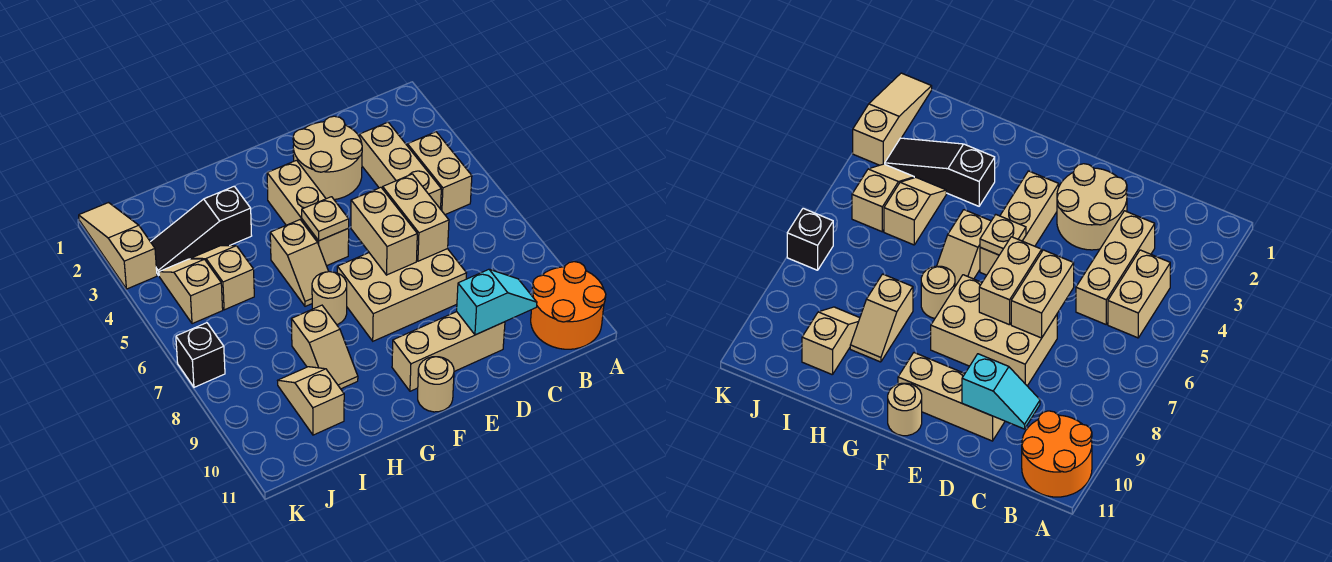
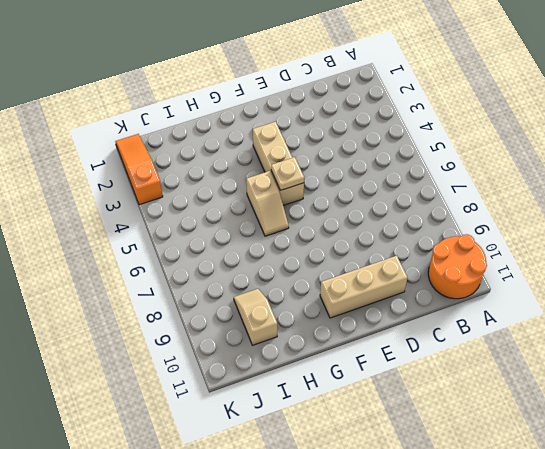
orange 1x3 slope [115,134,163,205] -> tan 1x3 slope [79,203,157,289]
none -> tan 1x2 brick [407,132,472,215]
none -> tan 1x3 brick [359,122,441,209]
none -> tan 2x2 round brick [293,116,362,200]

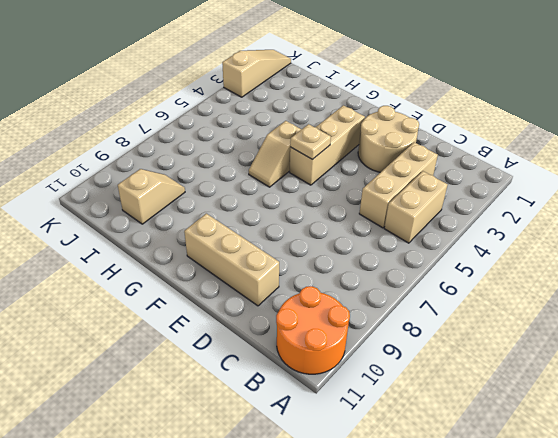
none -> tan 2x3 brick [337,249,466,341]
none -> tan 1x1 round brick [418,357,454,412]
none -> tan 1x1 round brick [312,272,347,325]

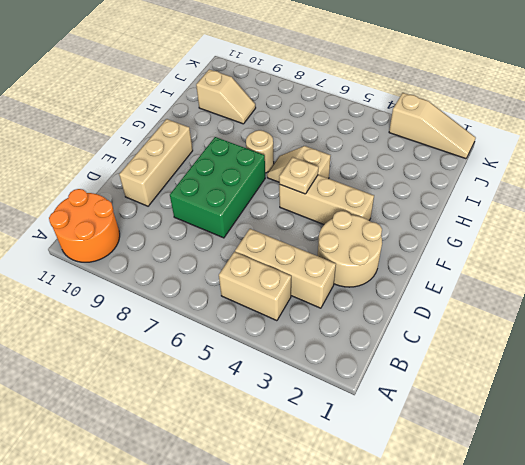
green 2x3 brick [170,137,265,238] -> tan 2x3 brick [337,249,466,341]
none -> tan 1x1 round brick [418,357,454,412]
none -> black 1x3 slope [151,186,252,276]
none -> tan 1x2 slope [291,305,358,389]

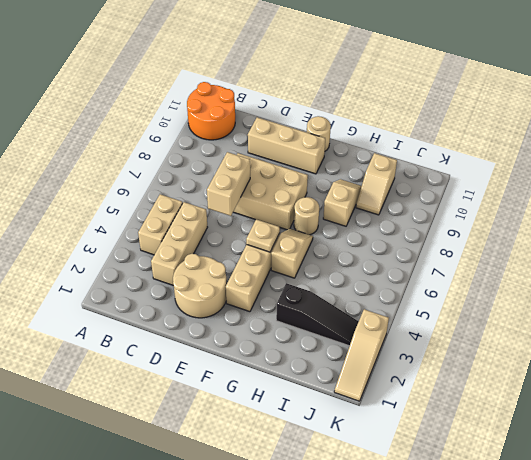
none -> tan 1x2 slope [191,246,254,310]
none -> tan 1x2 slope [159,259,223,324]
none -> black 1x1 brick [176,323,225,387]

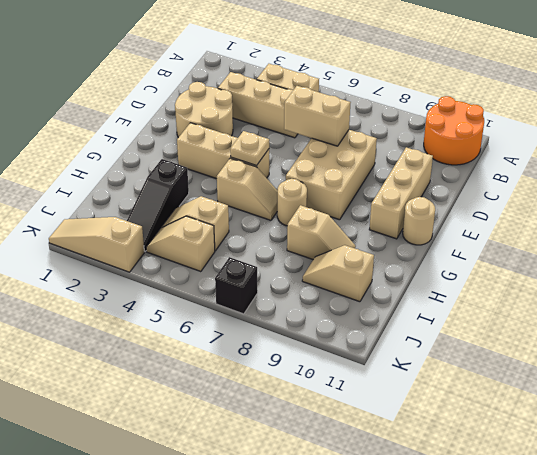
none -> cyan 1x2 slope [457,269,537,335]
none -> tan 1x2 brick [351,187,417,275]

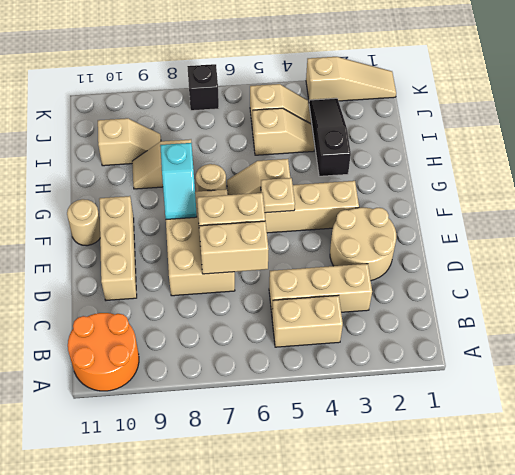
cyan 1x2 slope [160,143,197,219] -> cyan 1x2 slope moved to [457,269,537,335]

